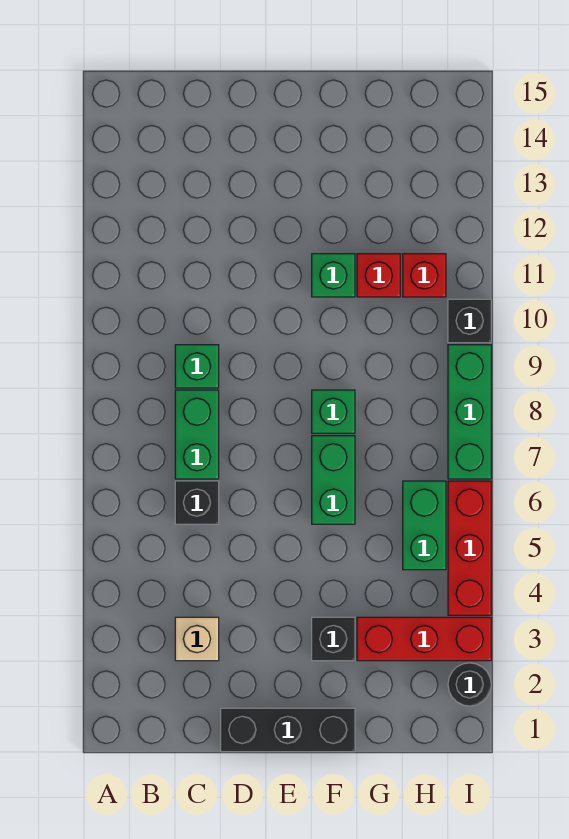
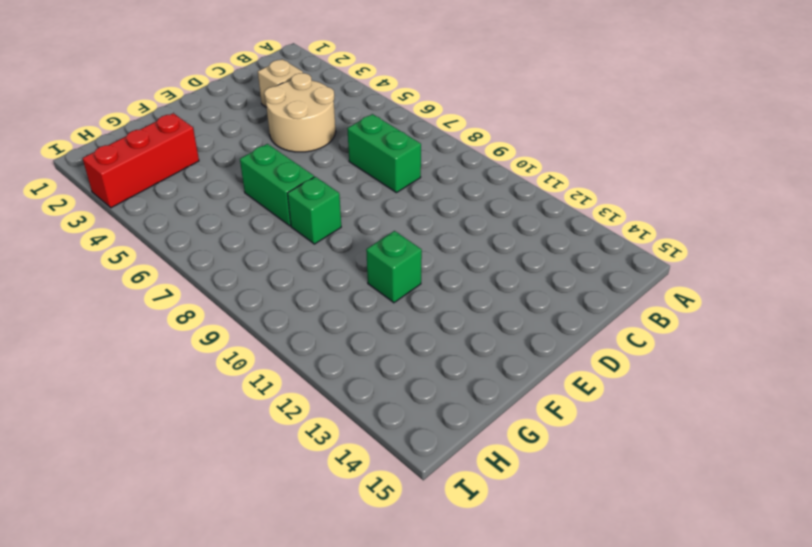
tan 2x2 round brick [264,73,336,152] -> none
none -> black 1x1 brick [175,481,219,524]
none -> green 1x1 brick [175,345,219,388]
none -> black 1x3 brick [221,708,355,752]

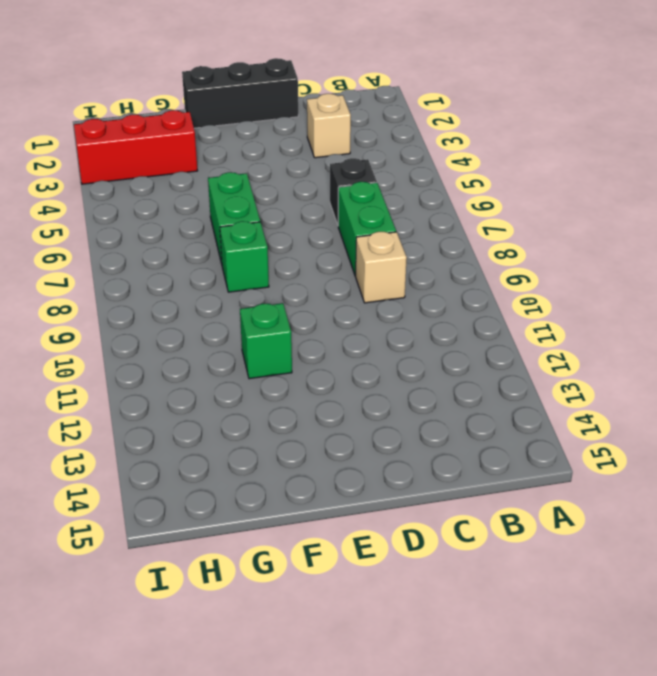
tan 1x1 brick [356,232,407,303] -> green 1x1 brick [175,345,219,388]
none -> black 1x1 brick [312,617,355,661]
none -> red 1x1 brick [357,254,400,297]
none -> green 1x2 brick [403,481,446,570]

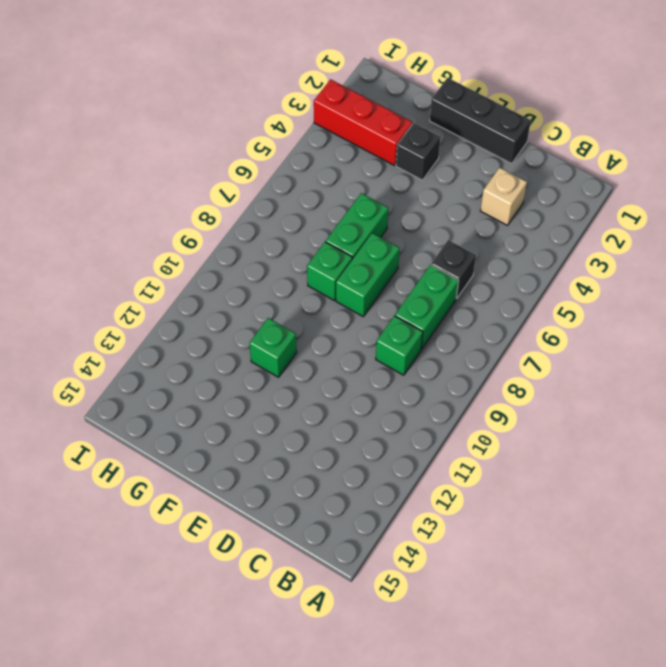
green 1x2 brick [336,233,400,316] -> green 1x2 brick moved to [403,481,446,570]
none -> red 1x1 brick [357,254,400,297]
none -> red 1x1 brick [403,254,446,297]
none -> black 1x1 round brick [448,663,491,706]

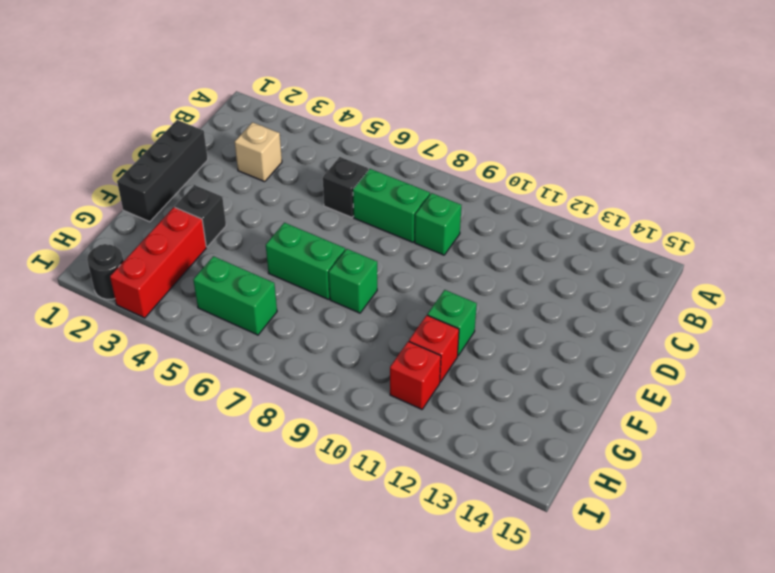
none -> red 1x3 brick [448,481,491,615]
none -> green 1x3 brick [448,345,491,479]
none -> black 1x1 brick [448,299,491,343]

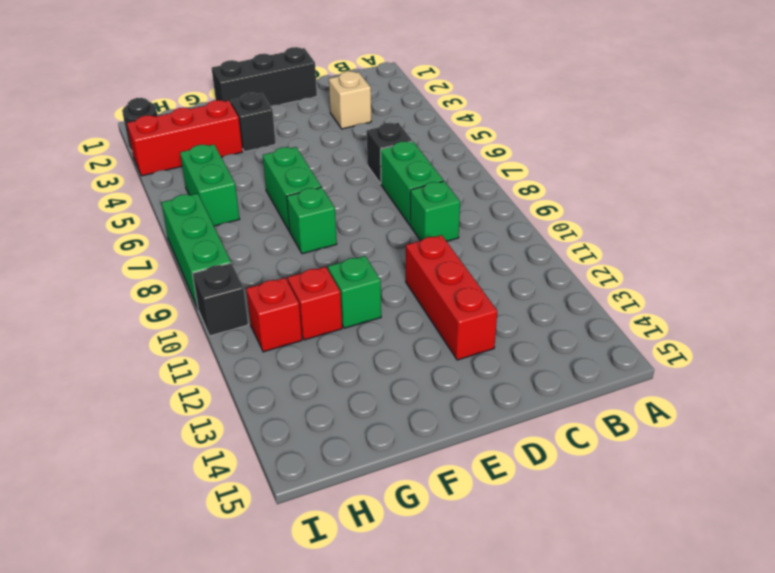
red 1x3 brick [406,235,497,360] -> red 1x3 brick moved to [448,481,491,615]

